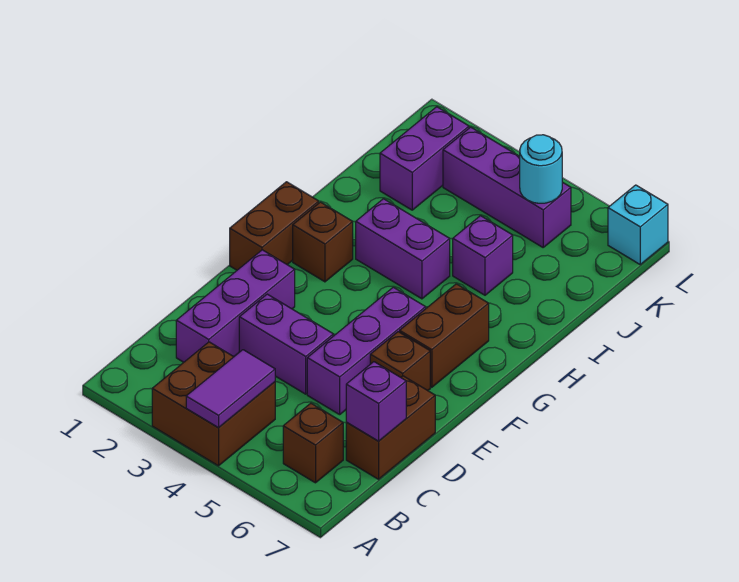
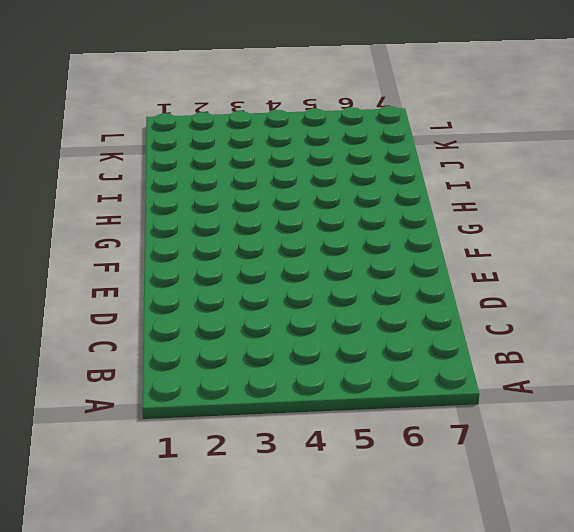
none -> brown 2x2 brick [152,342,275,466]
none -> brown 1x1 brick [283,403,343,483]
none -> purple 1x3 brick [176,250,295,362]

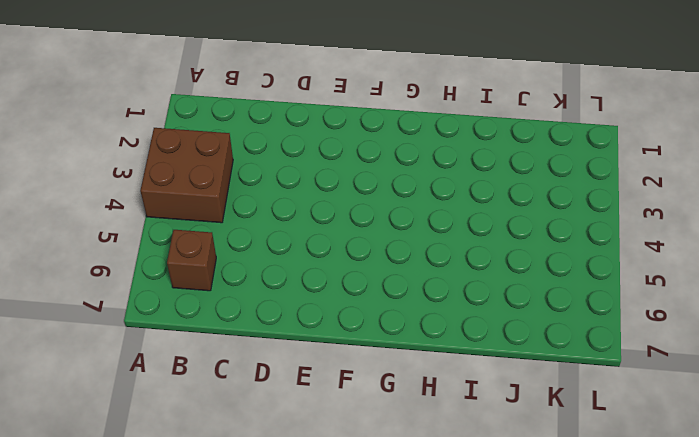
none -> purple 1x3 brick [176,250,295,362]
none -> brown 1x2 brick [346,376,435,479]
none -> purple 1x2 brick [239,294,333,394]

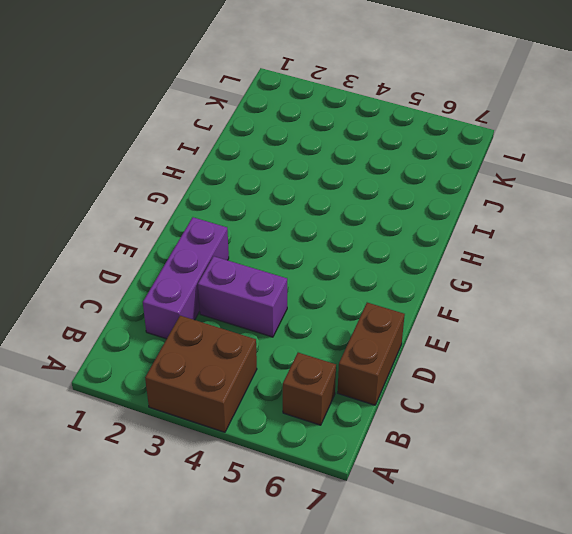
none -> purple 1x3 brick [307,287,426,415]
none -> brown 1x1 brick [370,332,430,391]
none -> brown 1x2 brick [230,182,319,270]

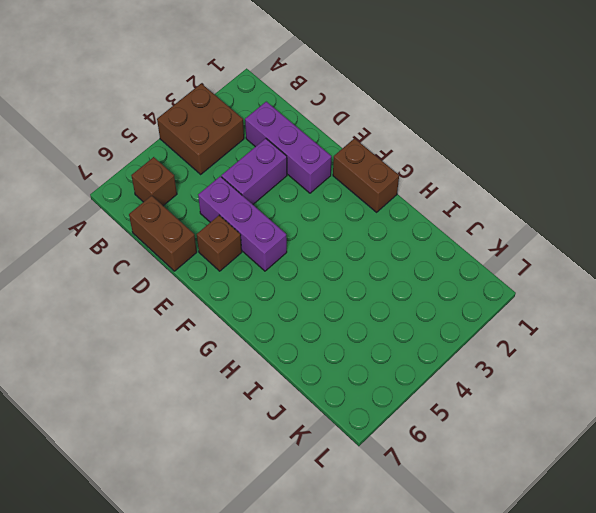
none -> brown 1x2 brick [400,284,489,387]
none -> brown 1x1 brick [293,202,353,282]
none -> purple 1x2 brick [356,199,450,299]

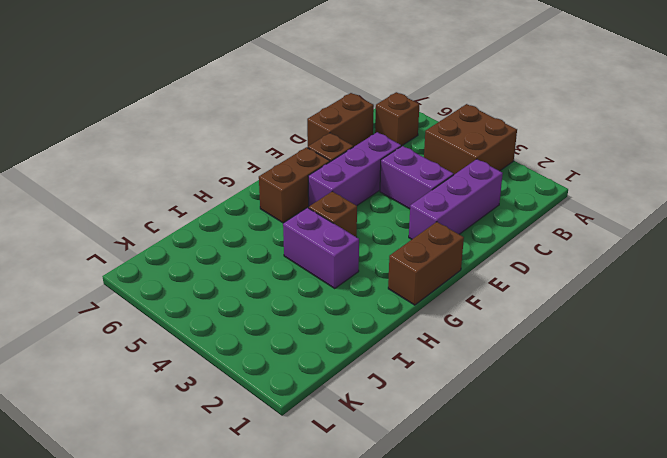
brown 1x1 brick [309,191,357,237] -> brown 1x1 brick moved to [293,202,353,282]
none -> purple 1x1 brick [453,216,513,295]
none -> purple 1x2 brick [380,107,469,210]
none -> purple 1x3 brick [443,127,571,247]

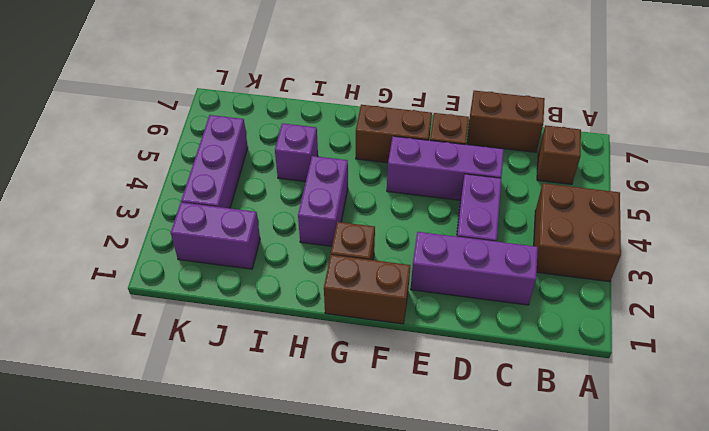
none -> cyan 1x1 brick [608,185,668,264]
none -> purple 1x2 tile [186,350,275,428]
none -> purple 1x1 brick [346,362,406,441]

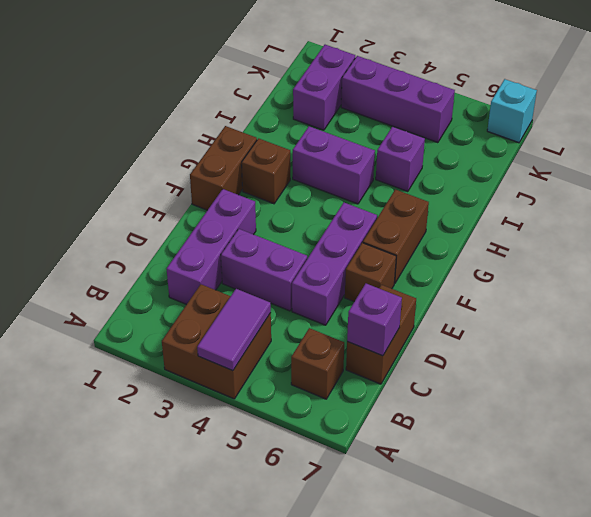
none -> cyan 1x1 round brick [520,135,562,203]

